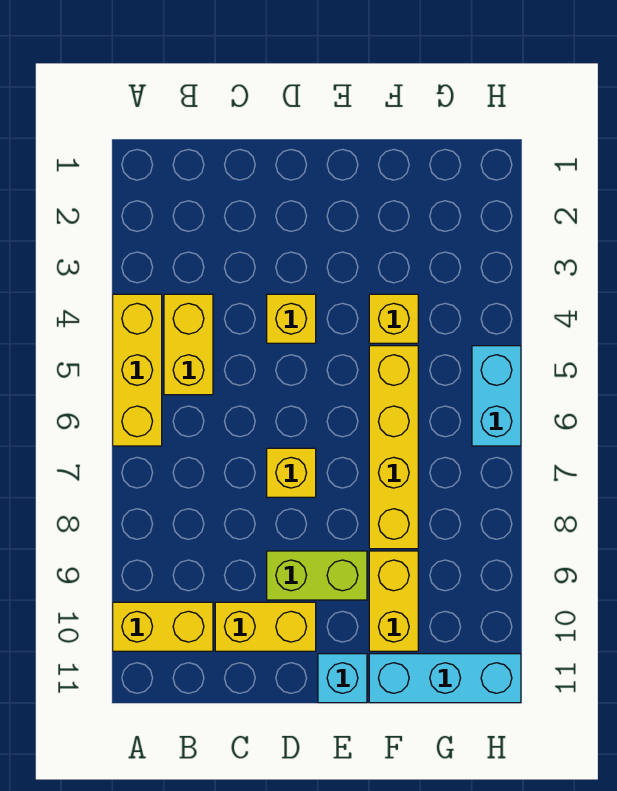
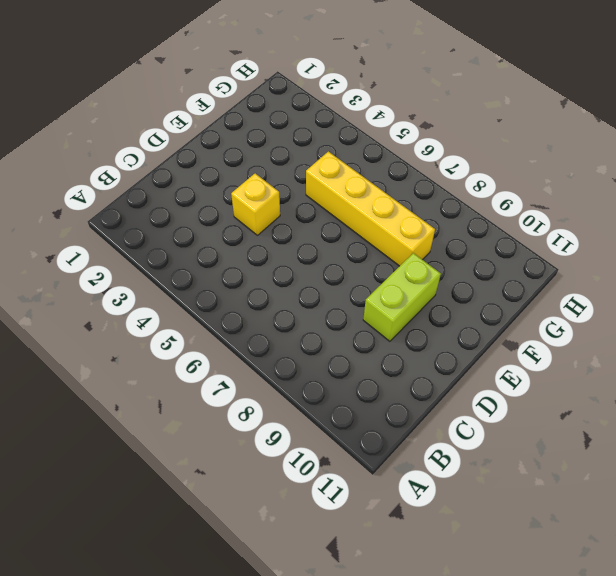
none -> yellow 1x3 brick [113,294,162,446]
none -> yellow 1x2 brick [113,602,213,651]
none -> yellow 1x2 brick [164,294,213,395]

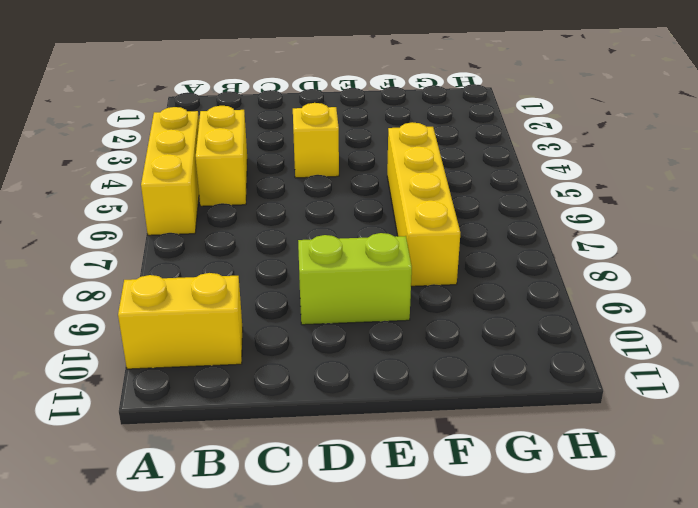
none -> yellow 1x2 brick [215,602,316,651]
none -> yellow 1x1 brick [267,448,316,497]
none -> cyan 1x1 brick [318,654,367,703]

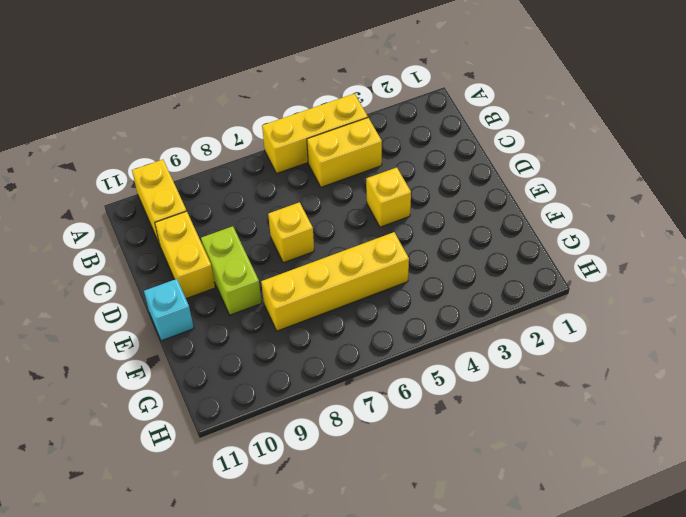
none -> yellow 1x1 brick [369,294,418,343]
none -> yellow 1x2 brick [369,551,418,651]
none -> cyan 1x3 brick [369,654,521,703]

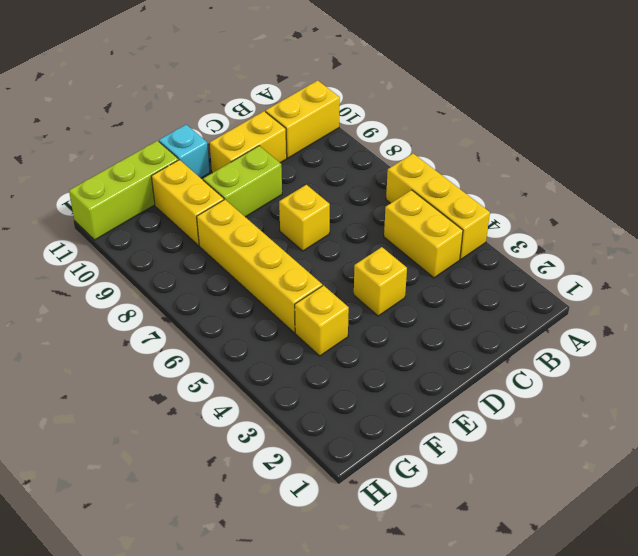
lime 1x3 brick [69,141,178,240] -> cyan 1x3 brick [369,654,521,703]
none -> cyan 1x2 brick [472,346,521,446]

